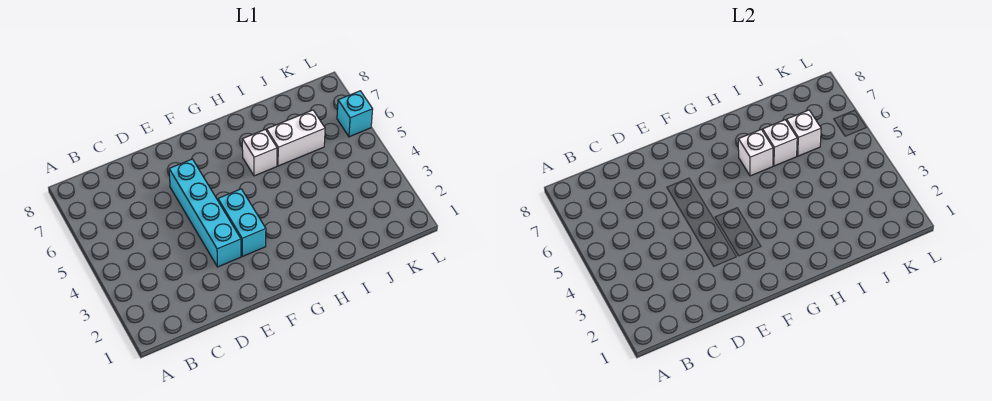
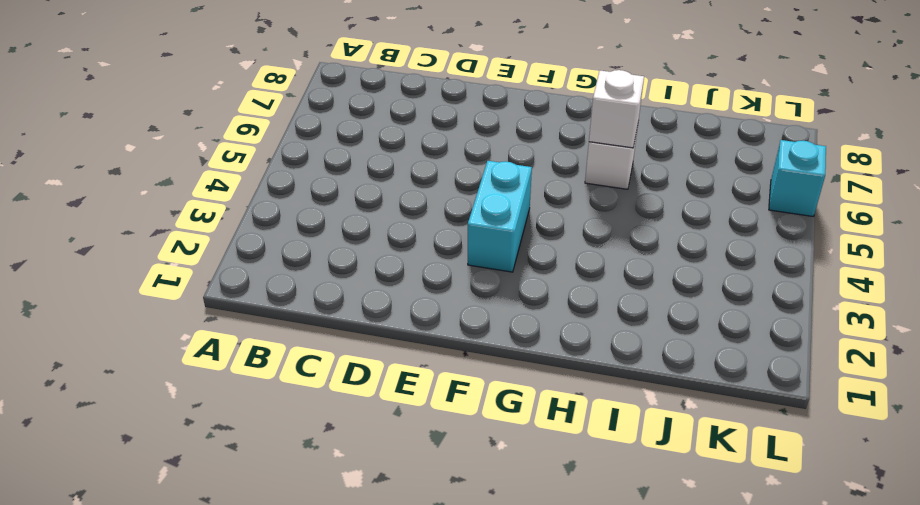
none -> cyan 1x4 brick [169,159,241,267]
none -> white 1x2 brick [267,110,325,166]

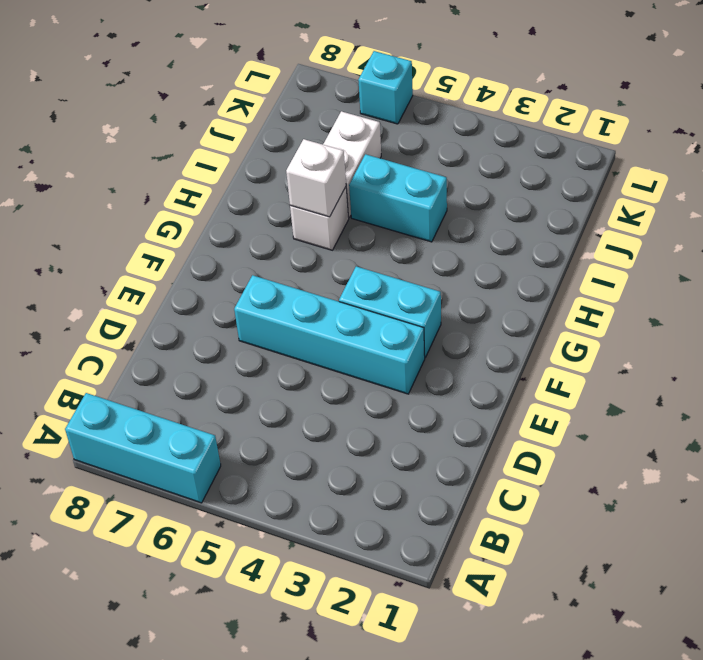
cyan 1x3 brick [65,393,221,503] -> none
cyan 1x2 brick [349,154,447,242] -> none
none -> white 1x1 brick [763,120,797,166]
none -> white 1x1 brick [787,110,821,156]

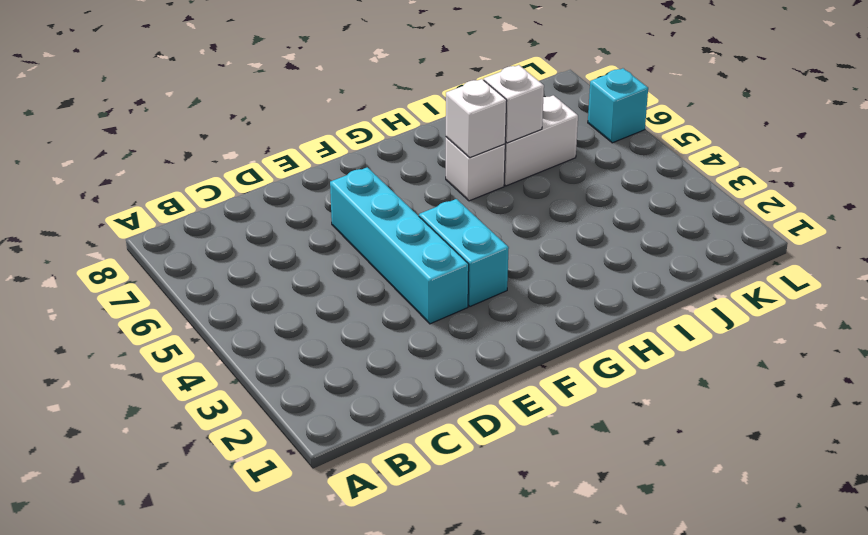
none -> white 1x1 brick [787,110,821,156]

